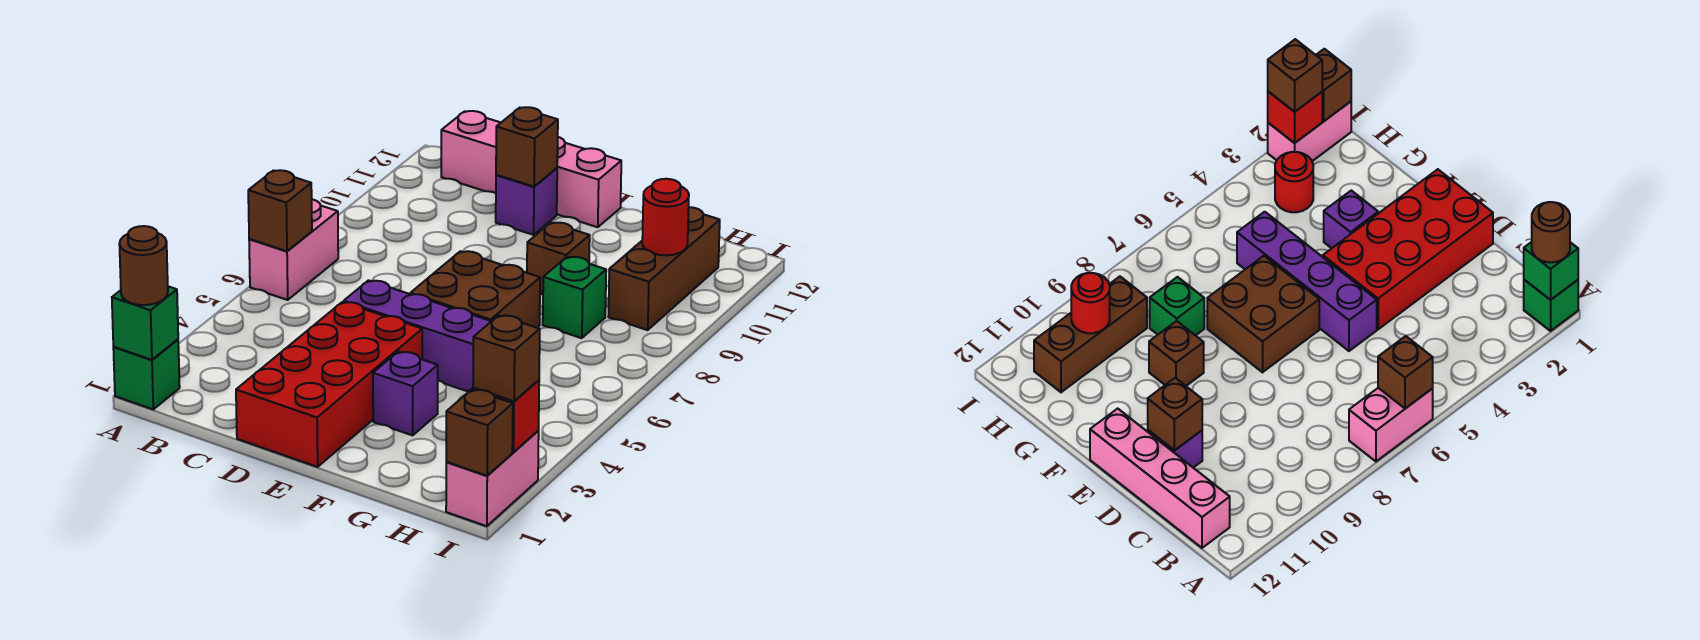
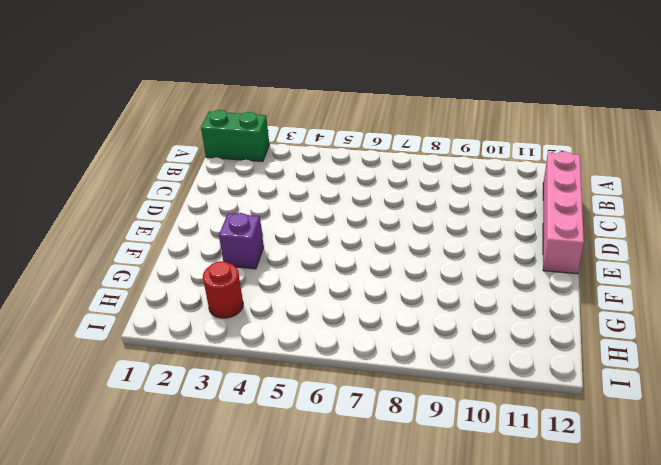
green 1x2 brick [201,110,269,162] -> green 1x1 brick [113,339,180,409]
none -> pink 1x2 brick [249,199,338,300]
none -> red 2x4 brick [236,302,422,467]
none -> purple 1x4 brick [344,280,491,391]

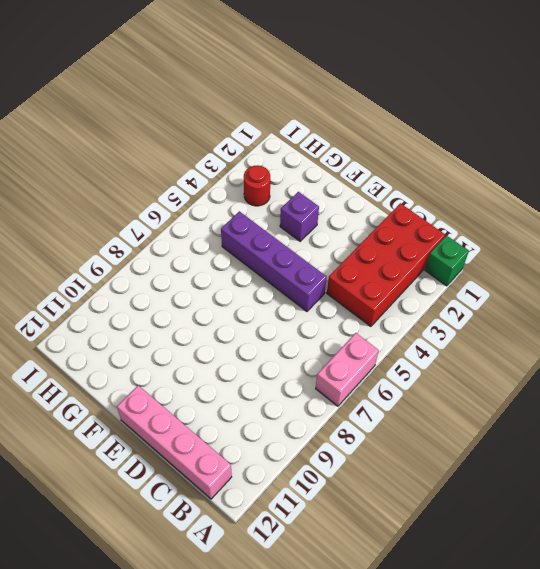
red 2x4 brick [327,203,445,326] -> red 2x4 brick moved to [236,302,422,467]
none -> purple 1x1 brick [496,168,557,235]
none -> brown 2x2 brick [410,251,540,328]
none -> brown 1x1 brick [527,223,590,294]

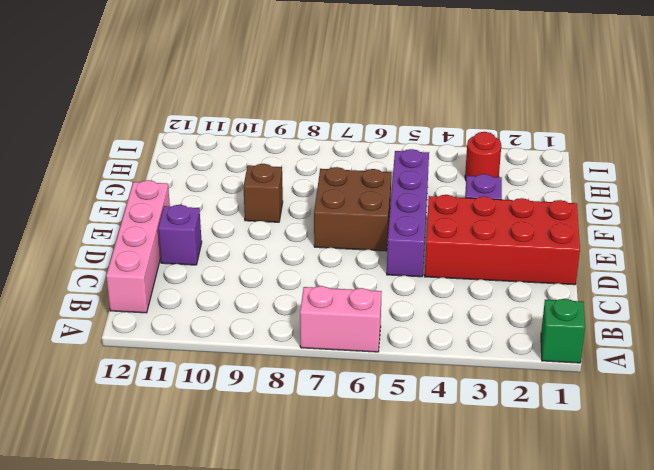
none -> green 1x1 brick [543,257,606,338]
none -> brown 1x3 brick [608,207,720,330]
none -> pink 1x2 brick [446,431,539,526]

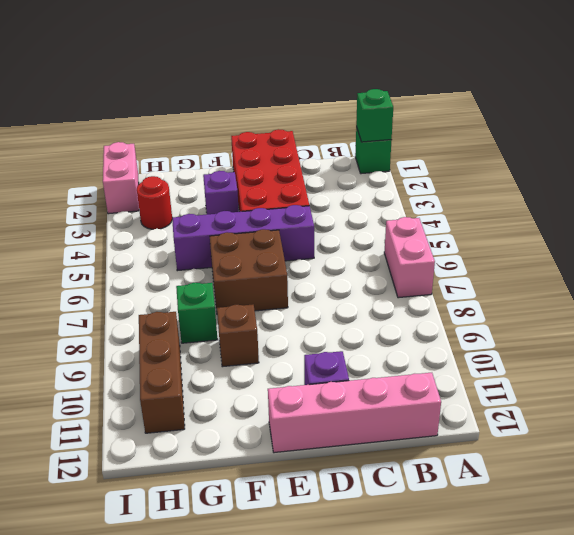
none -> brown 1x1 brick [248,170,312,251]
none -> brown 1x1 brick [496,107,558,187]
none -> red 1x1 round brick [642,179,689,255]

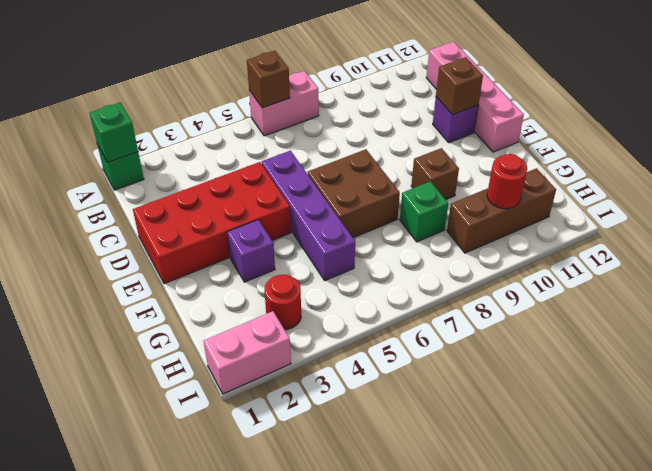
none -> brown 1x1 brick [446,389,513,476]
none -> red 1x1 brick [473,380,539,452]
none -> brown 1x1 round brick [119,226,168,305]

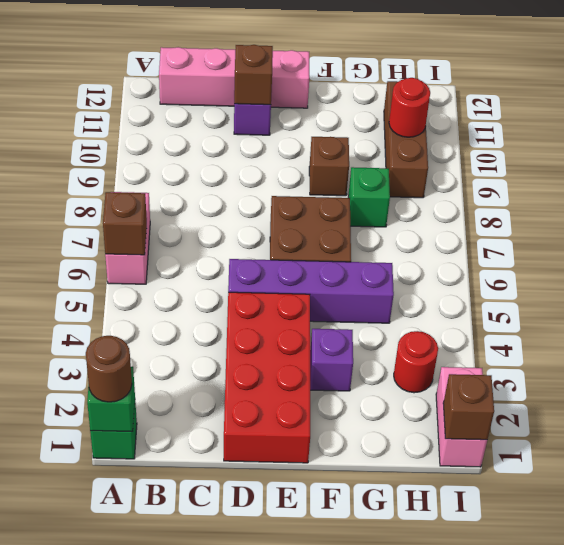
none -> red 1x1 brick [473,380,539,452]
none -> brown 1x1 brick [473,315,540,401]

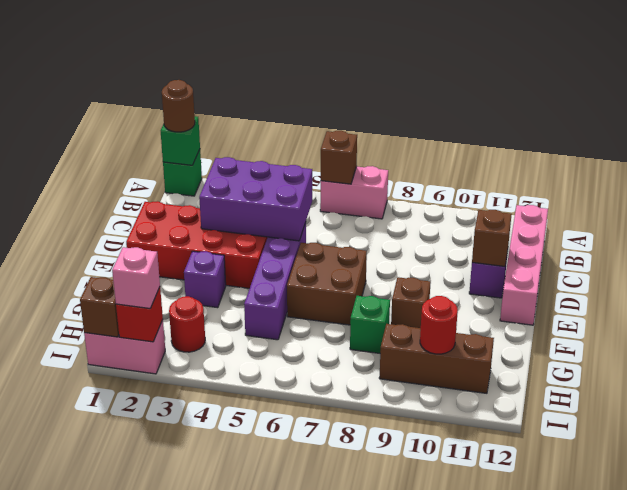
purple 2x3 brick [199,157,312,241] -> none
pink 1x1 brick [112,247,160,308] -> brown 1x1 brick [473,315,540,401]

